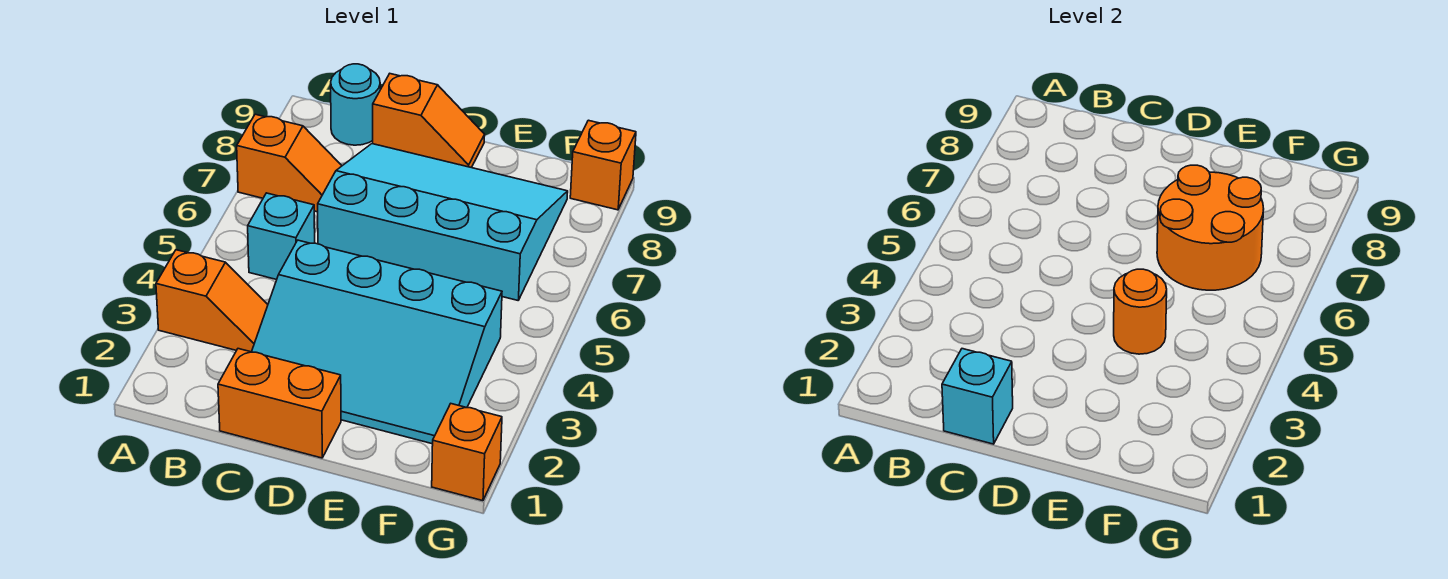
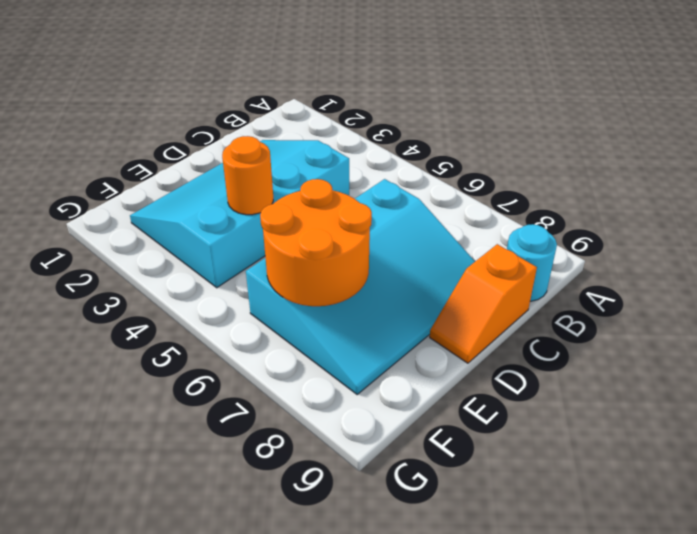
none -> orange 1x2 slope [156,250,268,352]
none -> orange 1x2 slope [237,114,342,212]
none -> cyan 1x1 brick [248,193,315,280]

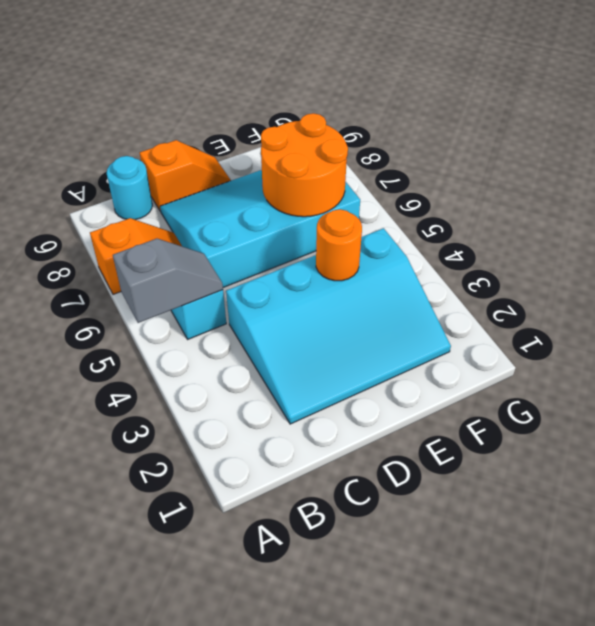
grey 1x2 slope [113,239,223,323] -> none
none -> orange 1x2 slope [156,250,268,352]
none -> orange 1x2 brick [218,349,341,458]
none -> orange 1x1 brick [432,404,502,501]

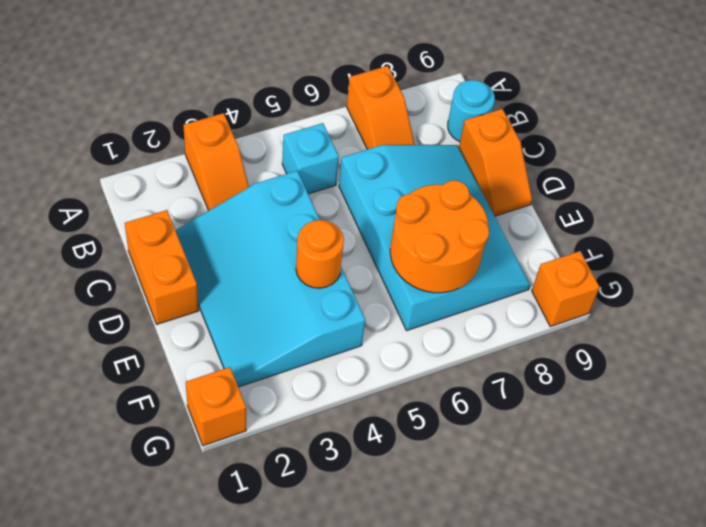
none -> cyan 1x1 brick [942,349,1013,444]

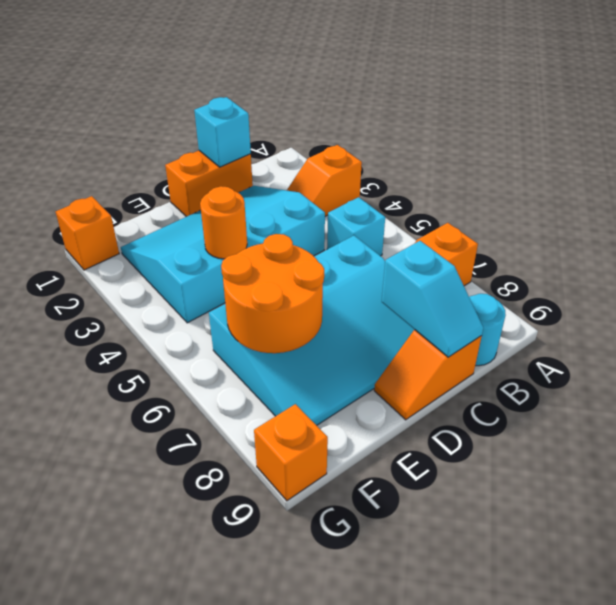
cyan 1x2 slope [382,241,483,357] -> none

